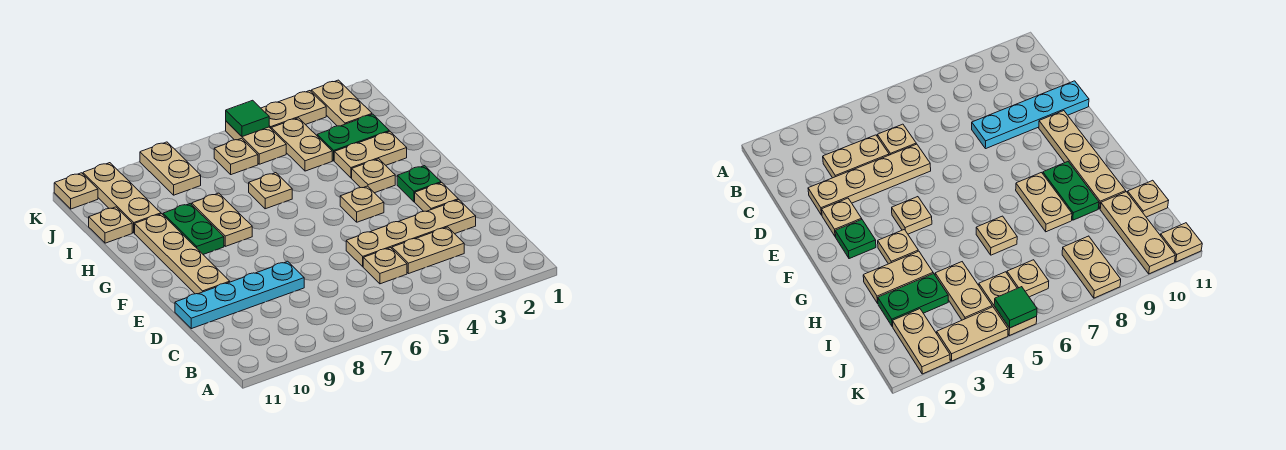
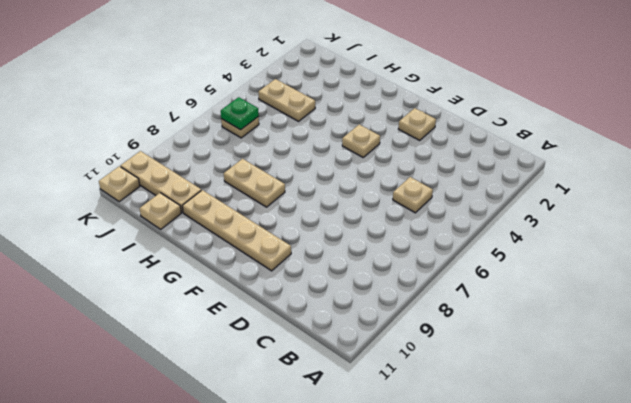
green 1x1 plate [221,97,259,130] -> green 1x1 plate moved to [397,166,441,202]
none -> tan 1x2 plate [392,227,464,274]
none -> tan 1x4 plate [346,200,476,267]
none -> cyan 1x4 plate [175,261,304,329]

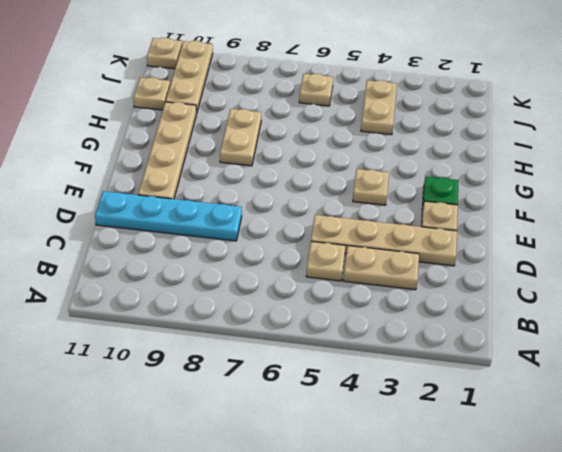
none -> tan 1x1 plate [352,159,395,193]
none -> green 1x2 plate [163,204,224,254]
none -> tan 1x2 plate [334,131,407,178]

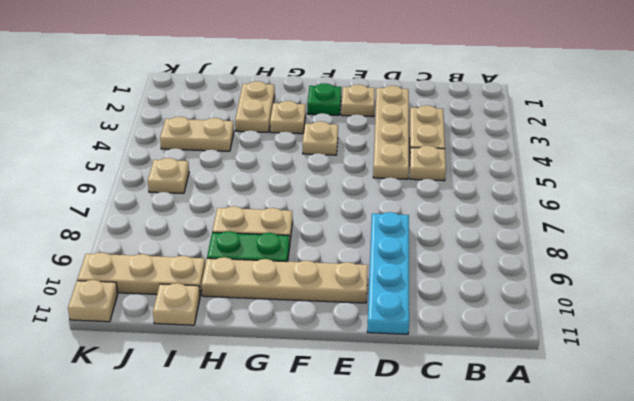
none -> tan 1x1 plate [249,173,292,209]
none -> green 1x2 plate [317,114,389,161]
none -> tan 1x2 plate [311,80,372,126]

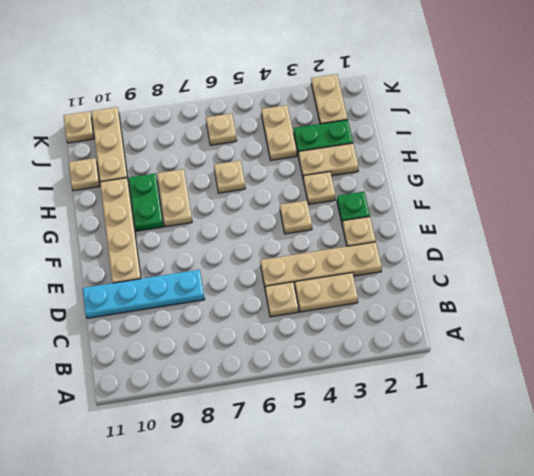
none -> tan 1x2 plate [226,121,286,164]
none -> tan 1x2 plate [140,142,201,195]
none -> tan 1x2 plate [261,91,326,128]

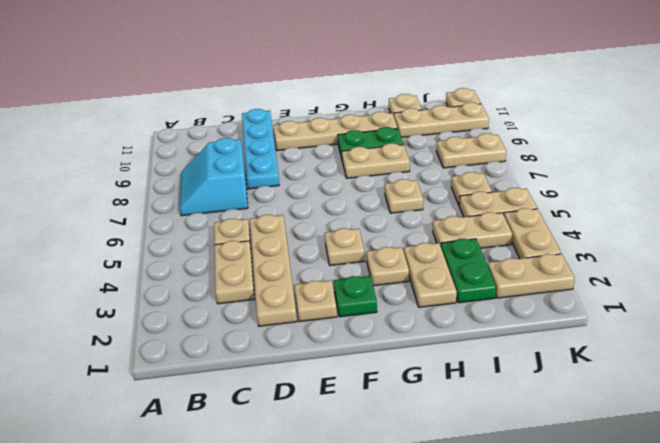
cyan 2x2 slope [180,138,248,216] -> none
none -> green 1x1 tile [226,100,269,137]

